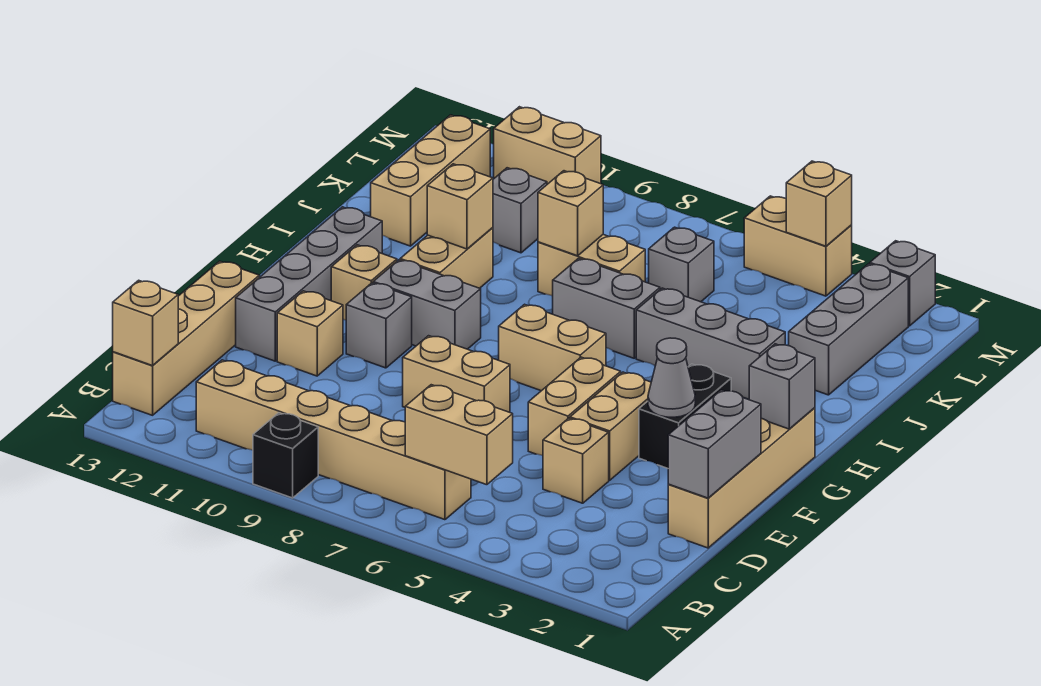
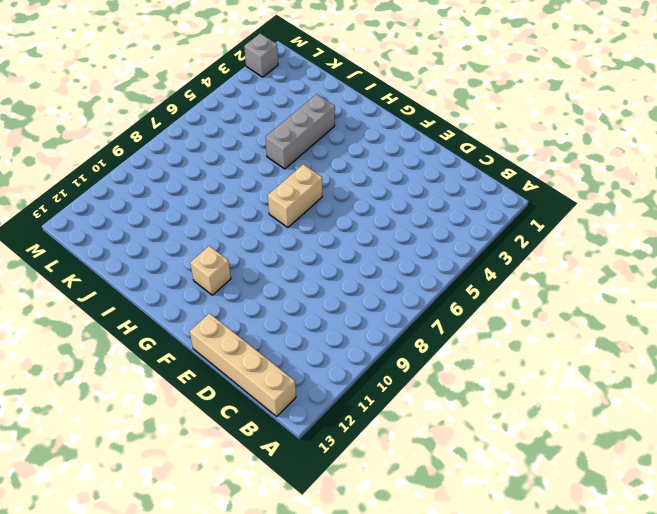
none -> black 1x1 brick [253,413,318,498]
none -> tan 1x6 brick [196,360,471,520]
none -> tan 1x4 brick [668,408,815,548]
none -> tan 1x1 brick [543,418,609,503]

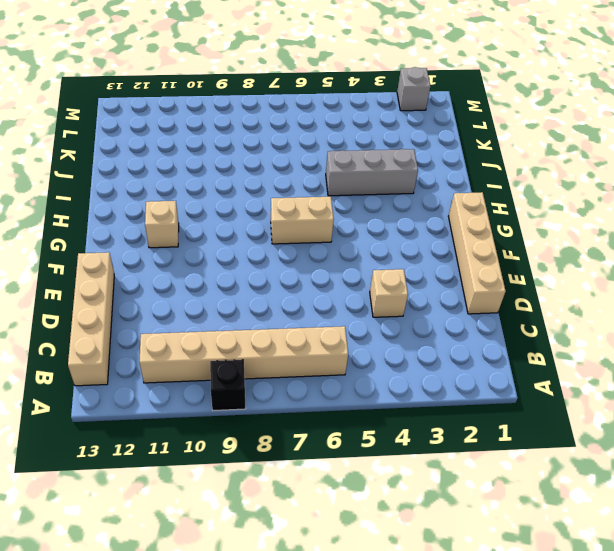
none -> tan 1x2 brick [570,372,651,480]
none -> tan 1x2 brick [528,357,621,456]
none -> tan 1x2 brick [403,336,510,412]
none -> tan 1x1 brick [277,291,343,376]

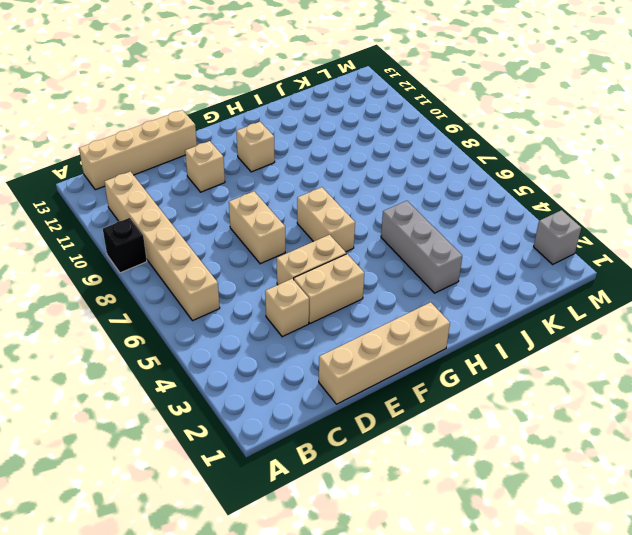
none -> grey 1x4 brick [236,207,382,361]
none -> black 1x2 brick [639,364,731,468]
none -> grey 1x1 brick [346,283,412,368]
none -> grey 1x2 brick [373,260,481,349]

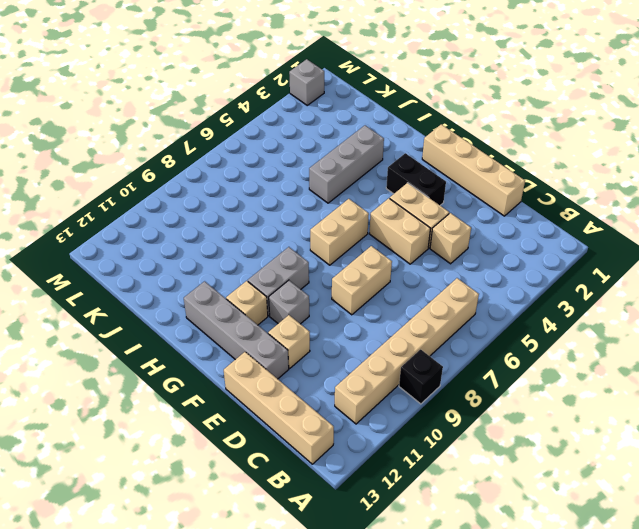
none -> tan 1x2 brick [400,228,493,288]
none -> grey 1x2 brick [553,258,660,358]
none -> grey 1x3 brick [789,264,908,395]
none -> tan 1x2 brick [538,235,645,296]

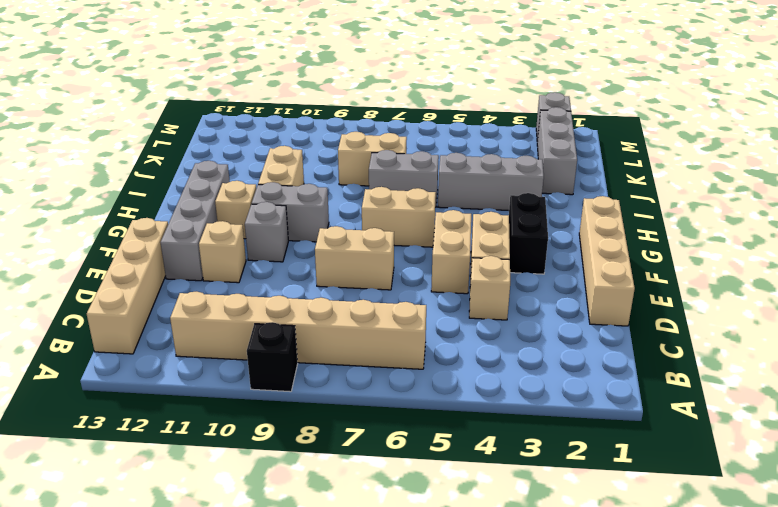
none -> tan 1x3 brick [371,115,490,246]
none -> grey 1x1 brick [649,227,714,302]
none -> grey 1x1 brick [493,168,547,253]
none -> tan 1x2 brick [744,196,852,296]

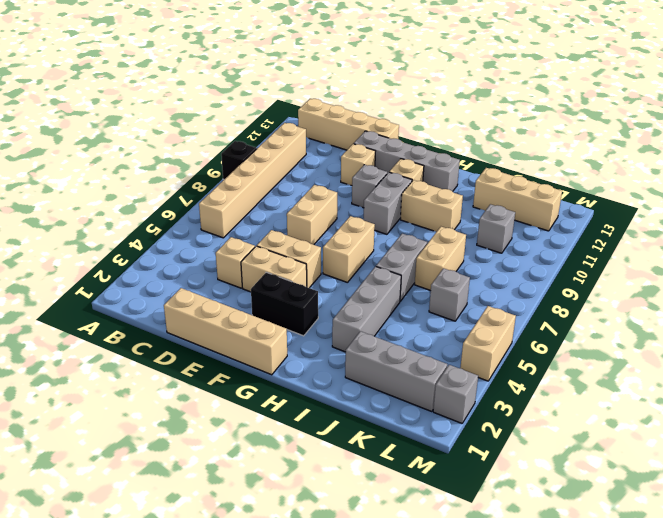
none -> tan 1x2 brick [494,107,601,184]
none -> tan 1x2 brick [405,385,513,485]
none -> tan 1x1 brick [113,280,178,366]
none -> grey 1x2 brick [668,390,761,498]

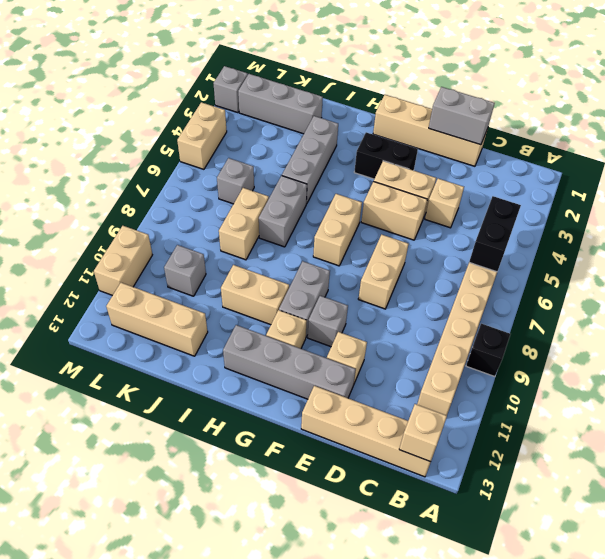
black 1x2 brick [469,196,521,272] -> tan 1x2 brick [405,385,513,485]
none -> grey 1x1 cone [648,338,695,417]
none -> grey 1x1 brick [749,344,815,429]
none -> tan 1x1 brick [427,164,493,249]
none -> tan 1x1 brick [538,171,603,256]

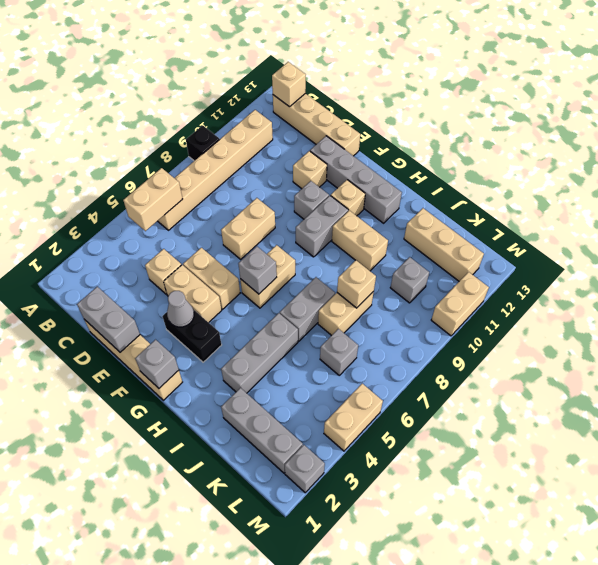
grey 1x1 brick [238,247,277,294] -> none
none -> tan 1x1 brick [427,164,493,249]
none -> tan 1x1 brick [786,161,852,246]

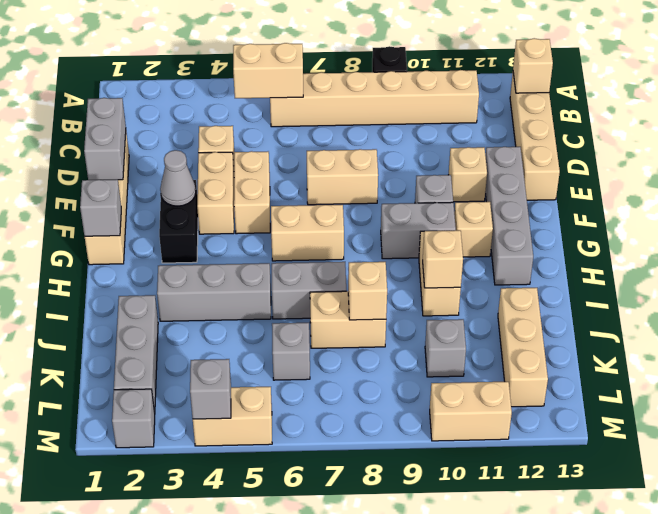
grey 1x1 brick [190,359,231,419] -> tan 1x1 brick [786,161,852,246]

